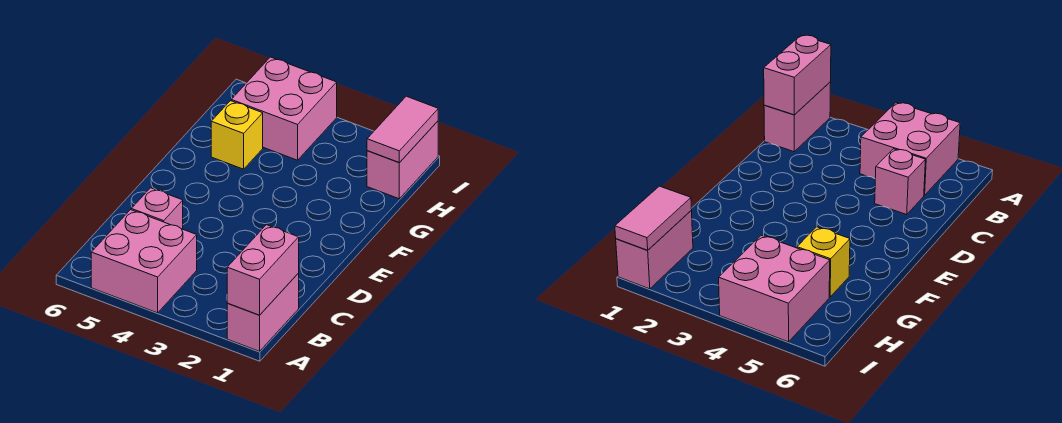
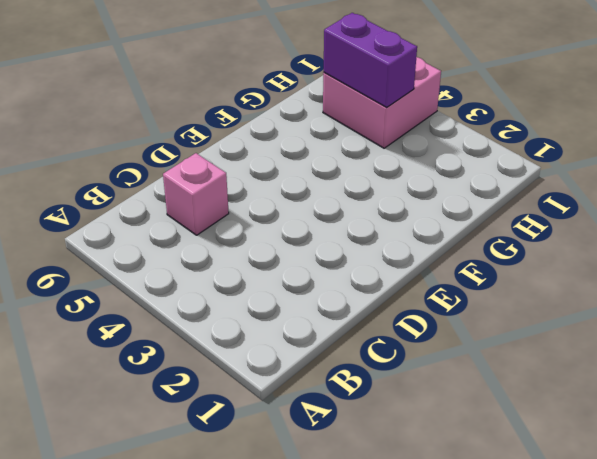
purple 1x2 brick [324,13,417,108] -> none
none -> pink 1x2 brick [227,273,299,351]
none -> pink 2x2 brick [91,210,197,313]

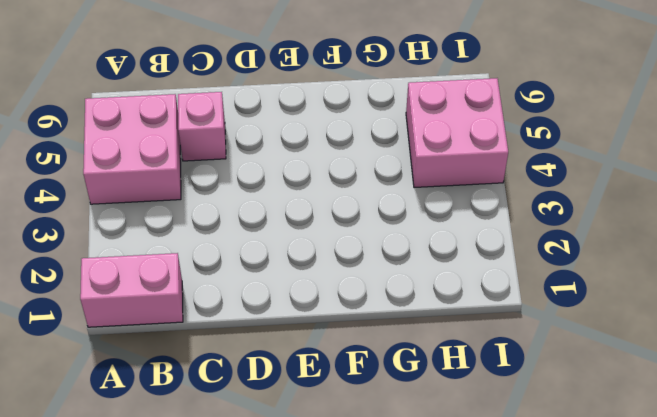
none -> yellow 1x1 brick [211,101,263,169]
none -> pink 1x2 brick [367,121,438,199]

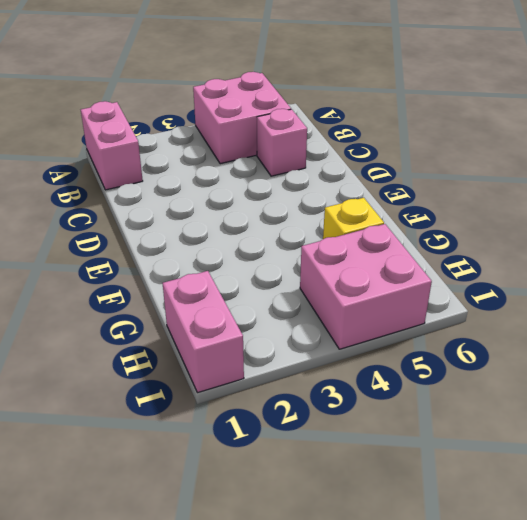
none -> pink 1x2 brick [227,225,299,315]
none -> pink 1x2 tile [367,96,438,163]

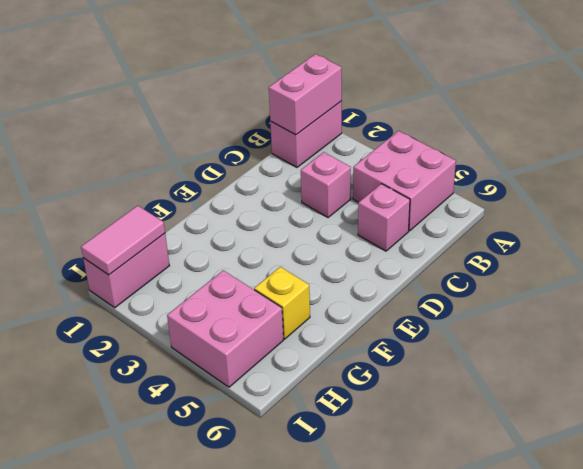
pink 1x1 brick [301,152,351,218] -> none

